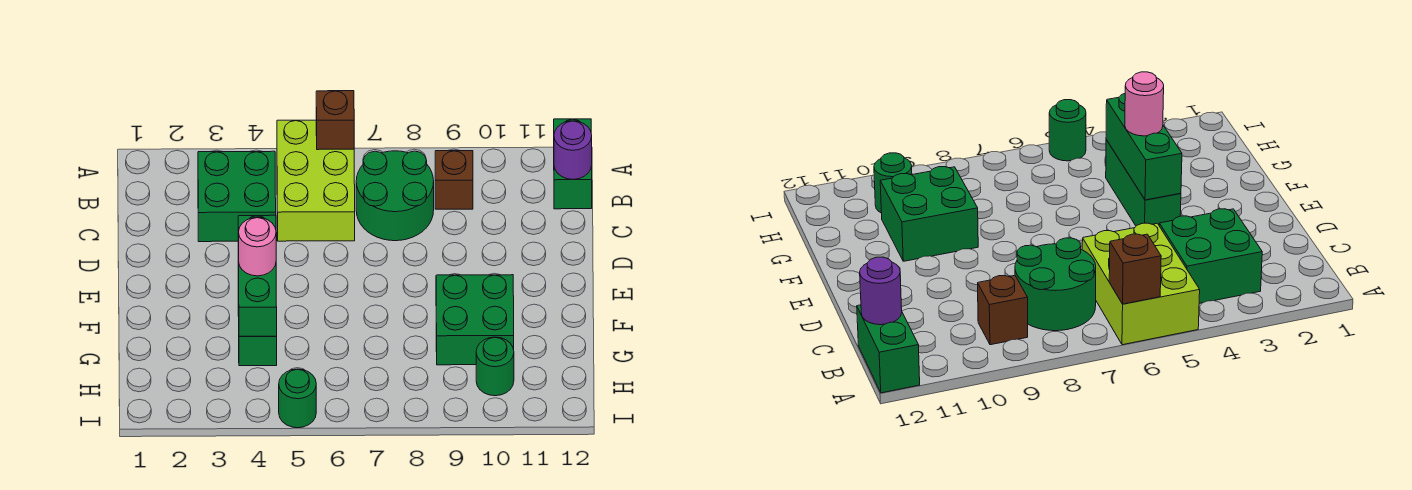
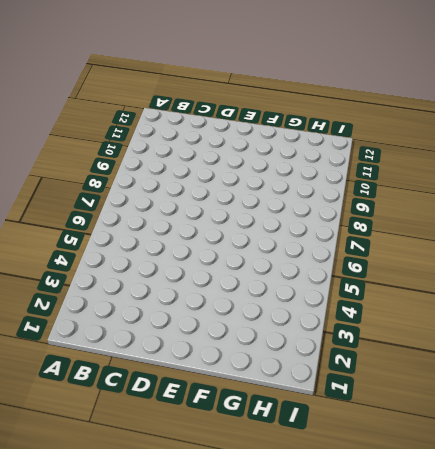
none -> lime 2x3 brick [277,120,355,241]
none -> green 1x2 brick [554,119,592,209]
none -> green 2x2 brick [198,151,276,242]

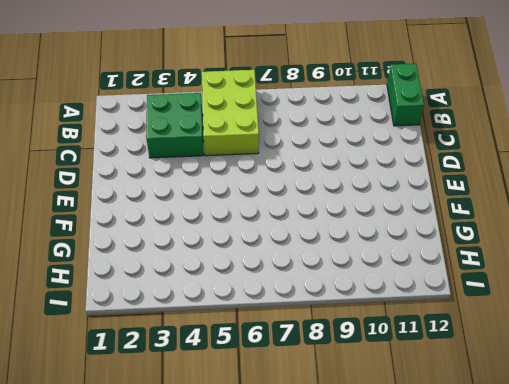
none -> green 2x2 round brick [356,151,434,241]
none -> brown 1x1 brick [435,151,473,209]
none -> green 1x3 brick [238,288,277,366]

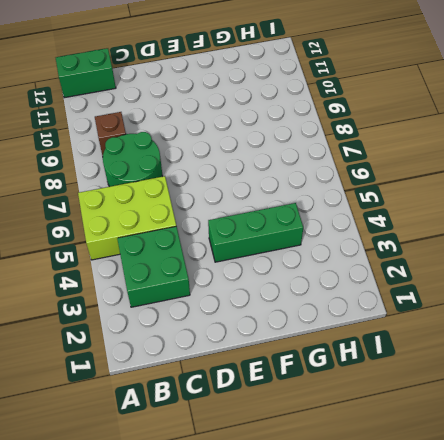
none -> green 2x2 brick [436,275,514,365]
none -> green 1x1 round brick [476,337,514,396]
none -> green 1x1 round brick [279,369,316,428]

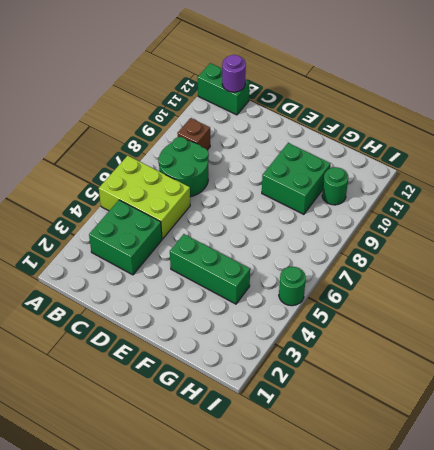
none -> brown 1x1 brick [316,91,354,150]
none -> green 1x3 brick [238,215,277,336]
none -> pink 1x1 round brick [238,217,276,276]

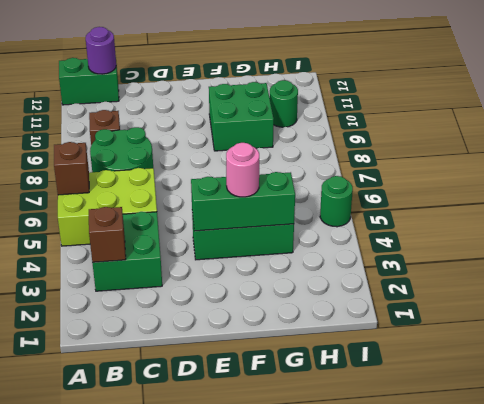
brown 1x1 brick [89,207,126,262] -> none

